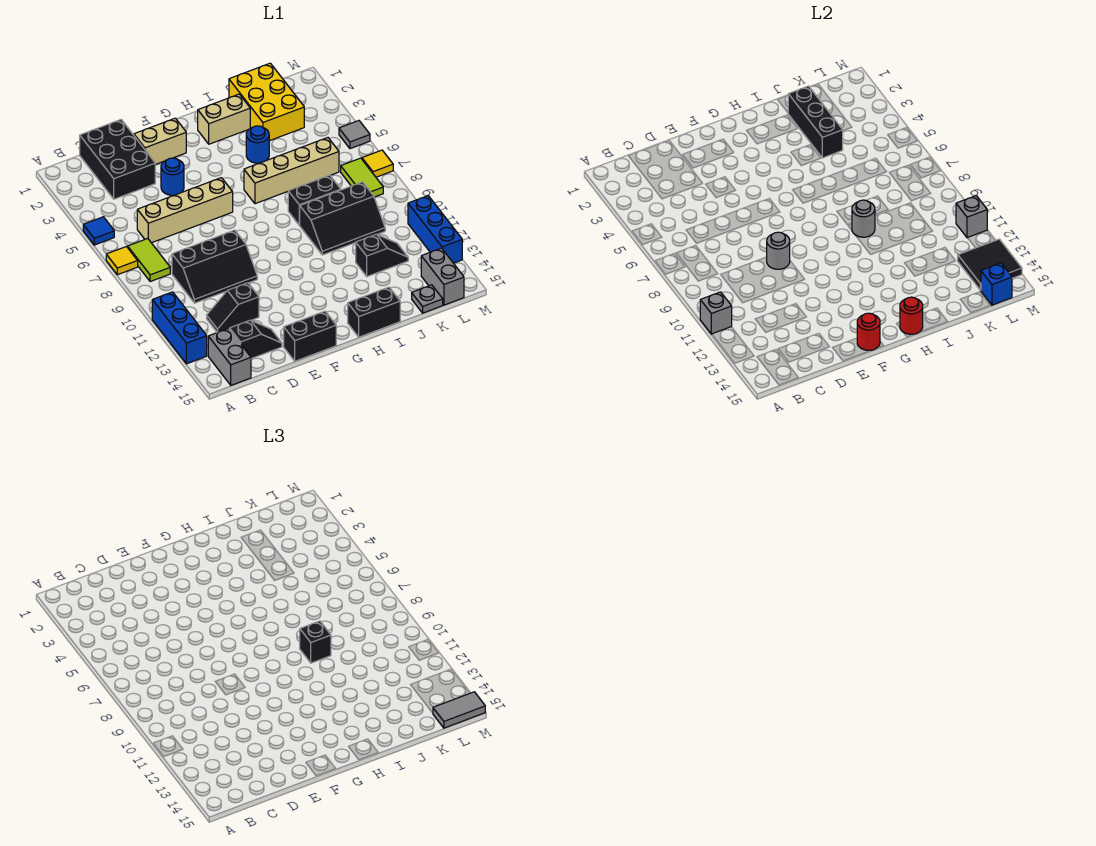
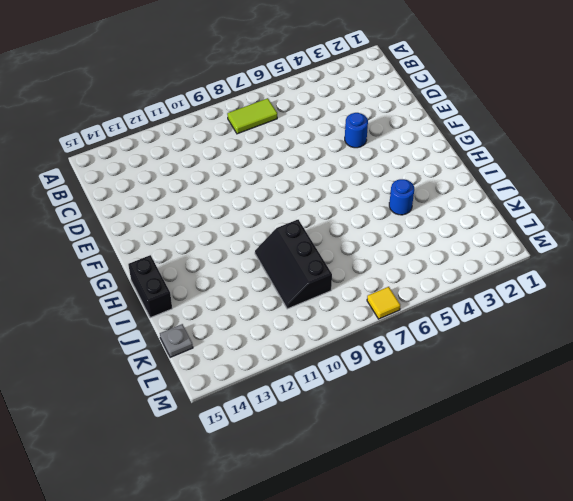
none -> blue 1x1 tile [83,217,114,245]
none -> yellow 1x1 tile [106,247,138,275]
none -> blue 1x3 brick [152,292,207,364]
none -> grey 1x2 brick [208,329,251,385]

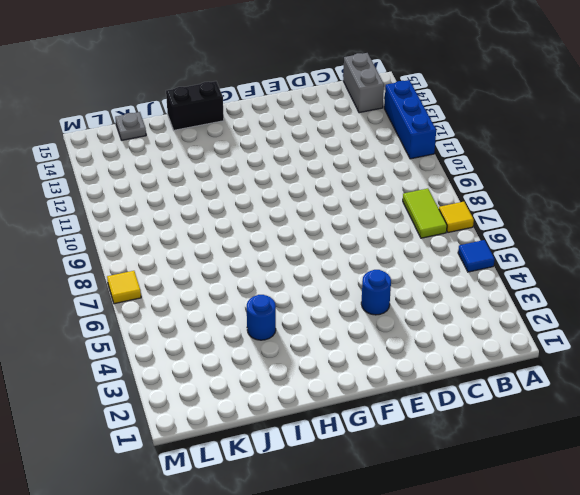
none -> black 2x3 brick [80,120,155,199]
none -> tan 1x4 brick [137,178,233,243]
none -> black 2x3 slope [172,230,257,303]
none -> black 1x2 slope [207,283,259,333]

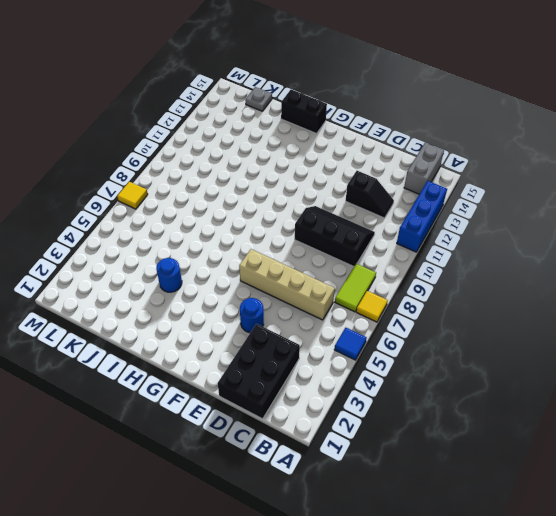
none -> black 1x2 slope [230,320,282,359]
none -> tan 1x2 brick [134,118,186,165]
none -> black 1x2 brick [284,311,336,361]
none -> tan 1x2 brick [198,94,250,144]

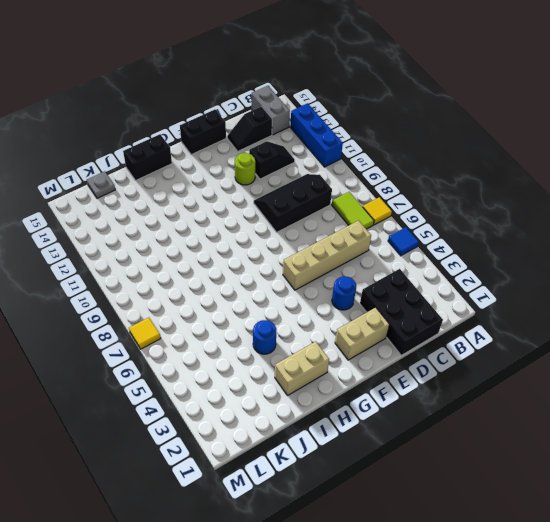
lime 1x1 round brick [235,153,255,185] -> none
none -> tan 1x4 brick [244,138,339,204]
none -> black 1x2 brick [288,175,341,225]
none -> black 2x3 slope [300,182,385,255]
none -> yellow 2x3 brick [229,63,304,141]

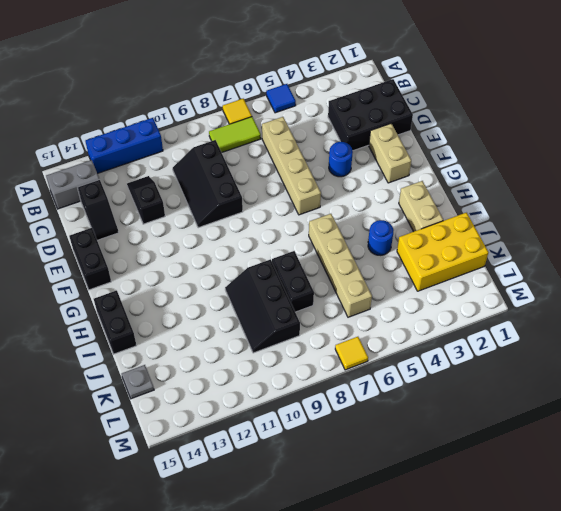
none -> black 1x2 slope [356,234,408,277]
none -> lime 1x2 tile [341,158,383,197]
none -> grey 1x2 brick [421,248,464,305]
none -> grey 1x1 tile [339,121,370,149]

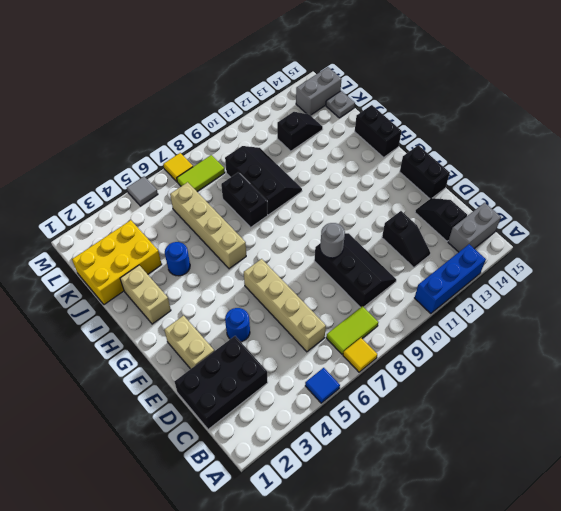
black 1x2 slope [277,112,323,151] -> black 1x2 slope turned to [356,234,408,277]
none -> blue 1x3 brick [408,196,462,263]
none -> grey 1x1 brick [700,292,732,334]
none -> red 1x1 round brick [857,313,880,351]
none -> red 1x1 round brick [900,297,923,334]

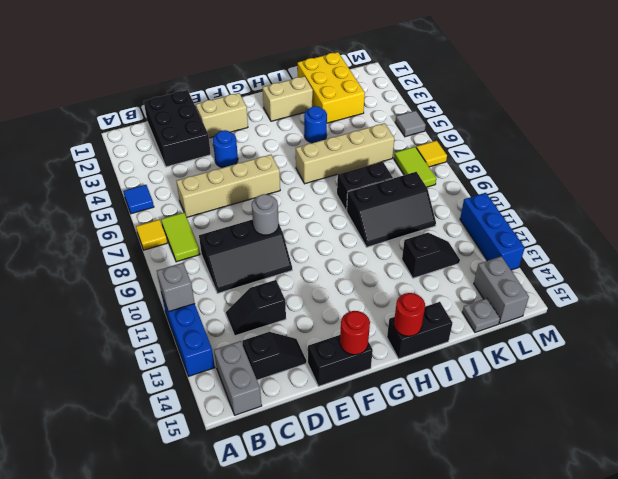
none -> grey 1x1 round brick [852,200,875,237]
none -> black 1x3 brick [788,86,843,158]
none -> black 2x2 tile [958,239,1022,290]
none -> blue 1x1 brick [981,263,1012,305]

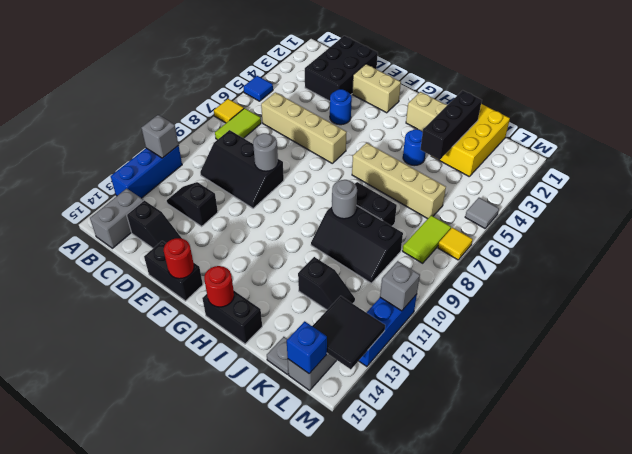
none -> black 1x1 brick [300,621,331,663]
none -> grey 1x2 tile [433,692,485,728]

